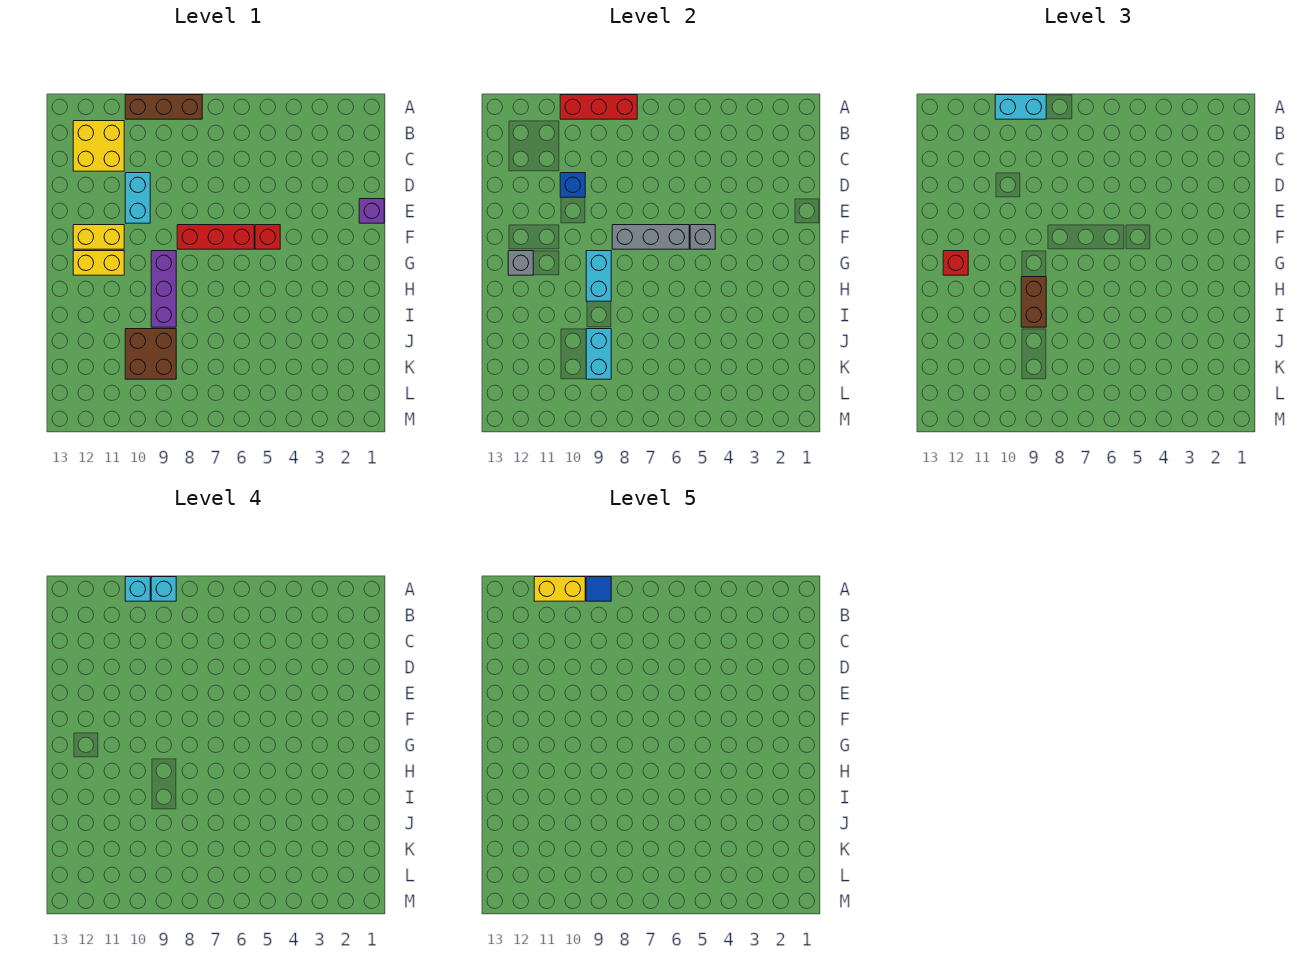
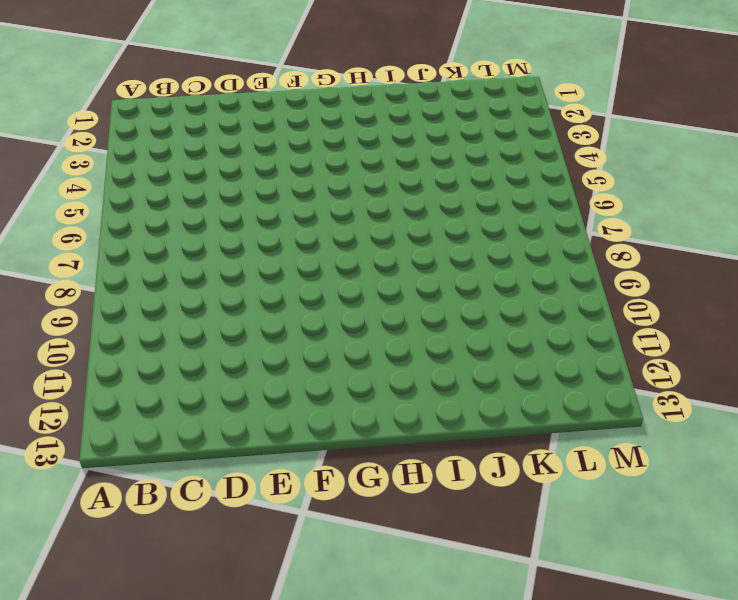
none -> brown 1x3 brick [125,95,202,119]
none -> yellow 2x2 brick [73,121,124,171]
none -> cyan 1x2 brick [125,173,150,223]

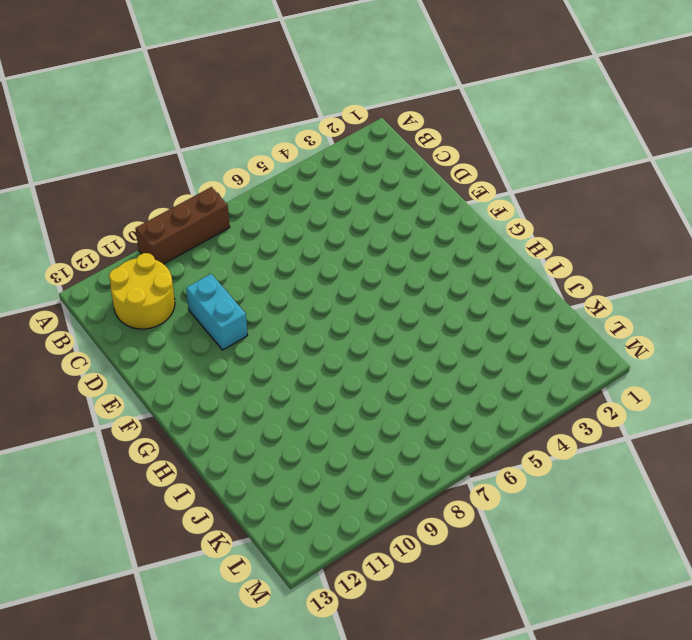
yellow 2x2 round brick [109,253,175,329] -> yellow 2x2 brick [73,121,124,171]
none -> purple 1x1 brick [359,199,384,223]
none -> red 1x1 brick [255,225,280,249]
none -> red 1x3 brick [177,225,254,249]

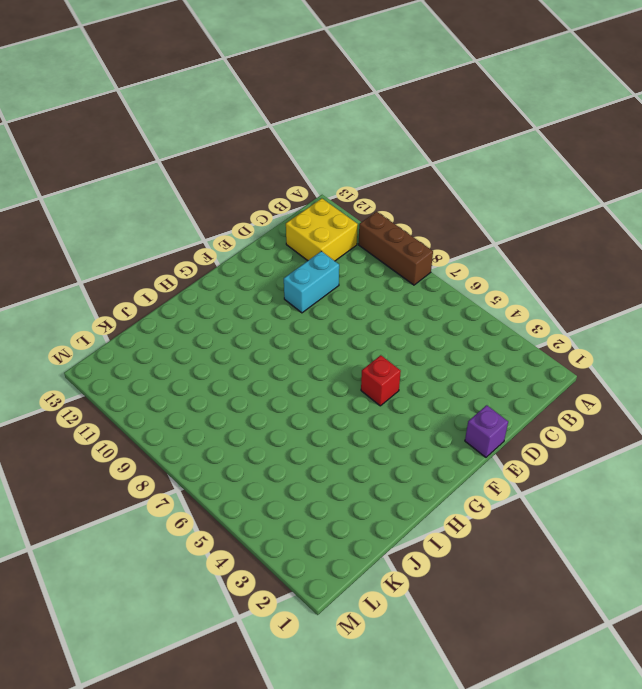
none -> red 1x3 brick [177,225,254,249]
none -> yellow 1x2 brick [73,225,124,249]
none -> purple 1x3 brick [151,251,176,327]

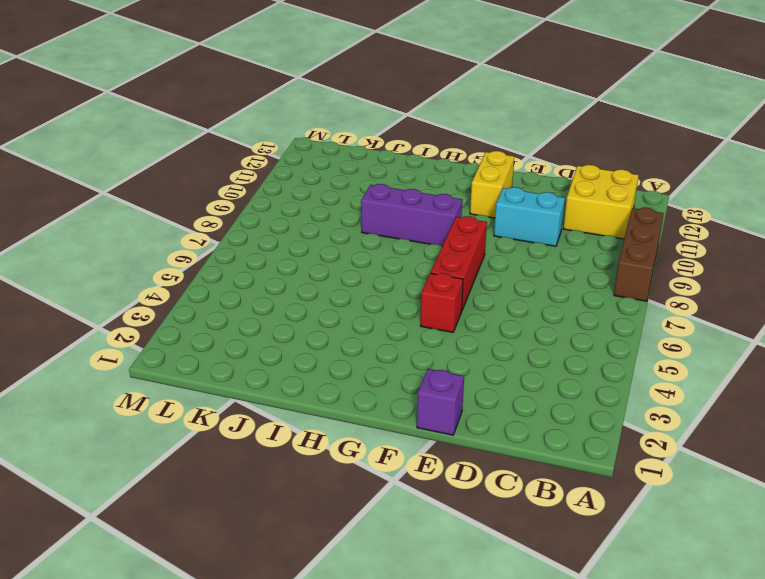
none -> yellow 1x2 brick [73,251,124,275]
none -> brown 2x2 brick [125,329,176,379]
none -> red 1x3 brick [560,95,637,119]

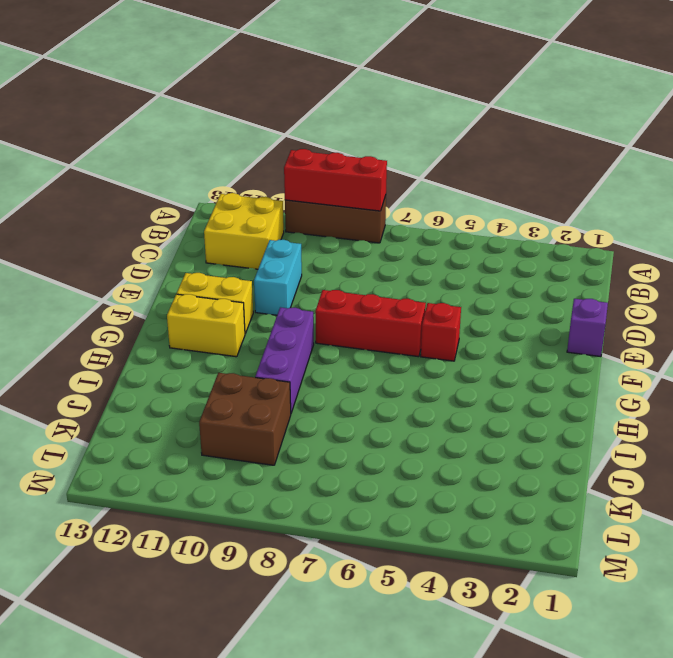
none -> blue 1x1 brick [560,173,585,197]
none -> grey 1x1 brick [690,225,715,249]
none -> grey 1x3 brick [612,225,689,249]

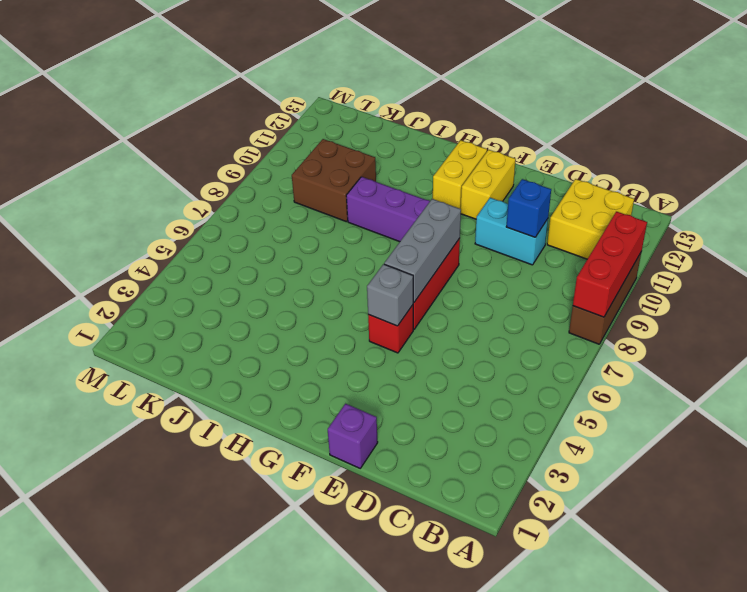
none -> cyan 1x2 brick [586,251,611,301]
none -> grey 1x1 brick [508,251,533,275]
none -> cyan 1x2 brick [586,329,611,379]

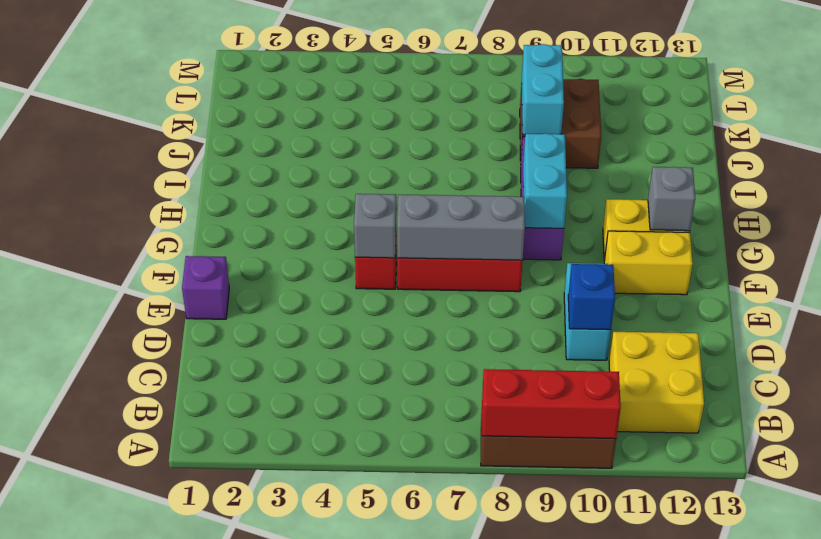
none -> cyan 1x2 brick [995,95,1046,119]
none -> red 1x1 brick [943,251,968,275]
none -> brown 1x2 brick [1021,277,1046,327]

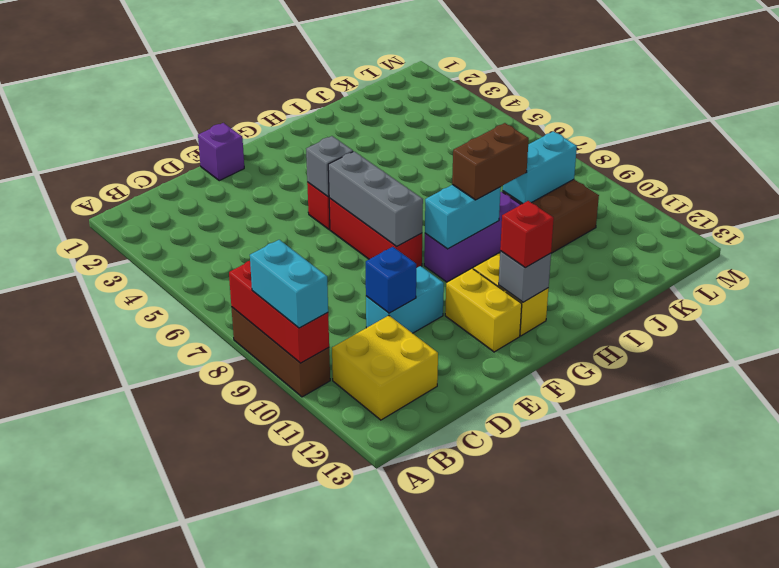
none -> cyan 1x1 brick [151,577,176,601]
none -> cyan 1x1 brick [125,577,150,601]
none -> blue 1x1 tile [586,577,611,601]

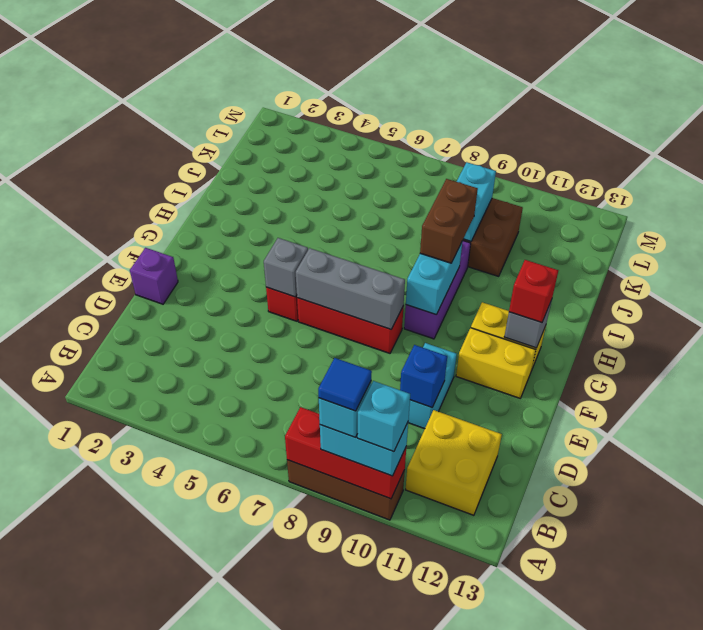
none -> yellow 1x2 brick [534,577,585,601]

